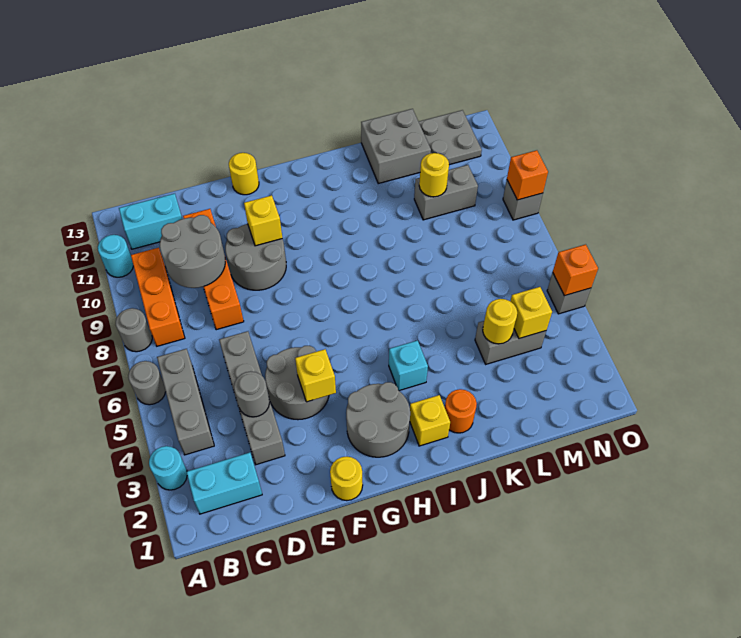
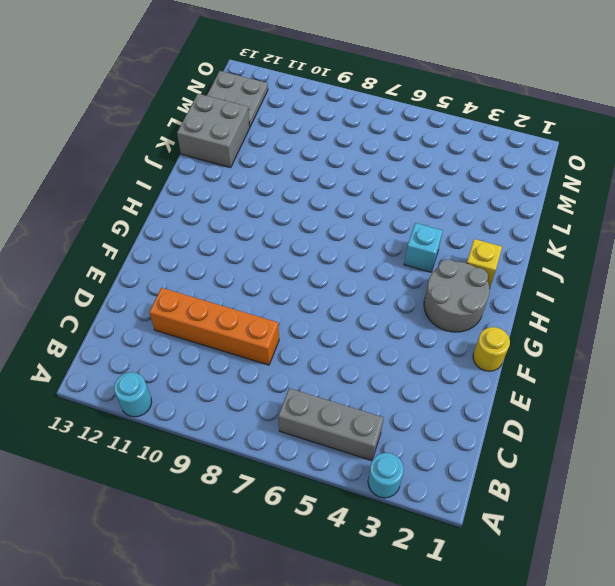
none -> grey 1x1 round brick [128,361,166,405]
none -> grey 1x1 round brick [116,308,152,352]
none -> cyan 1x2 brick [187,453,262,514]
none -> orange 1x3 brick [131,248,185,346]

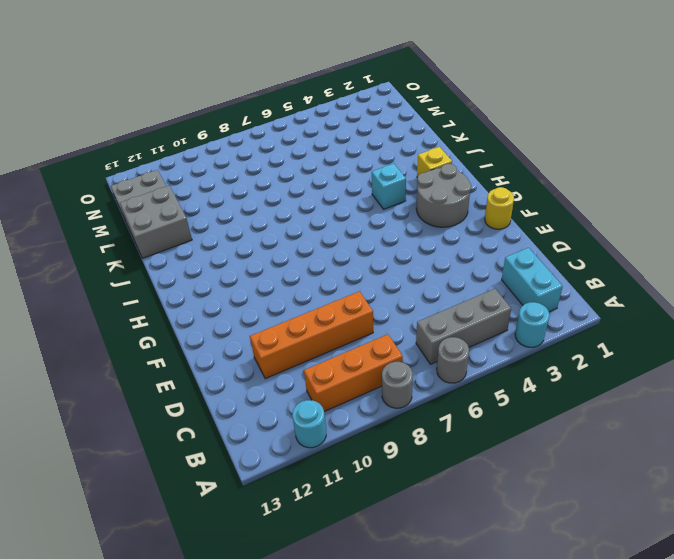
none -> cyan 1x2 brick [119,194,182,249]
none -> grey 1x4 brick [219,331,285,465]
none -> grey 2x2 round brick [265,345,329,420]
none -> grey 2x2 round brick [225,224,286,290]

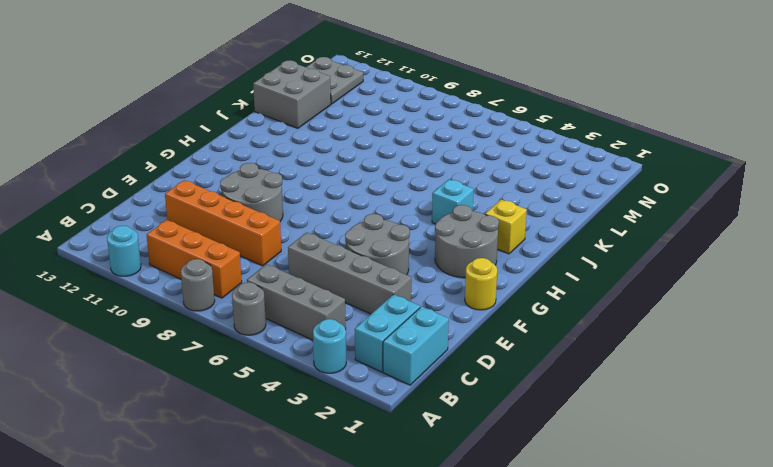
cyan 1x2 brick [383,307,449,385] -> cyan 1x2 brick moved to [119,194,182,249]
none -> yellow 1x1 round brick [229,153,259,195]
none -> orange 1x1 round brick [445,389,477,433]
none -> grey 1x2 brick [475,321,546,364]
none -> grey 1x2 brick [414,165,478,220]

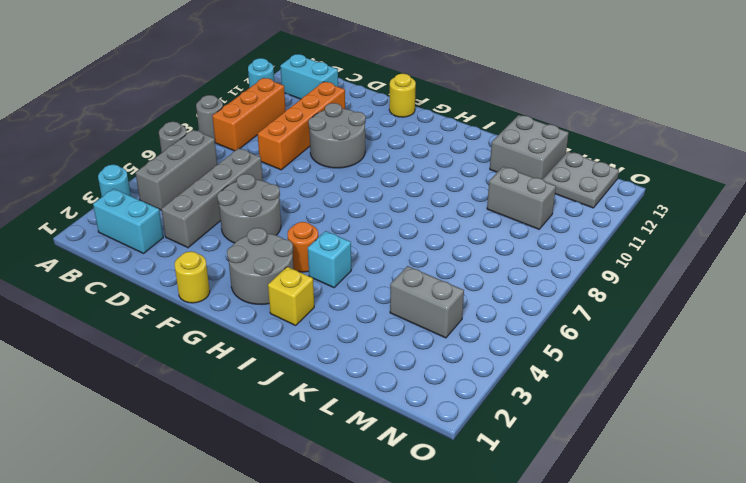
orange 1x1 round brick [288,222,318,272] -> orange 1x1 round brick moved to [445,389,477,433]
none -> grey 1x1 brick [547,273,591,314]
none -> grey 1x1 brick [503,180,543,220]
none -> grey 2x2 round brick [160,215,225,288]
none -> grey 1x1 round brick [234,371,270,417]

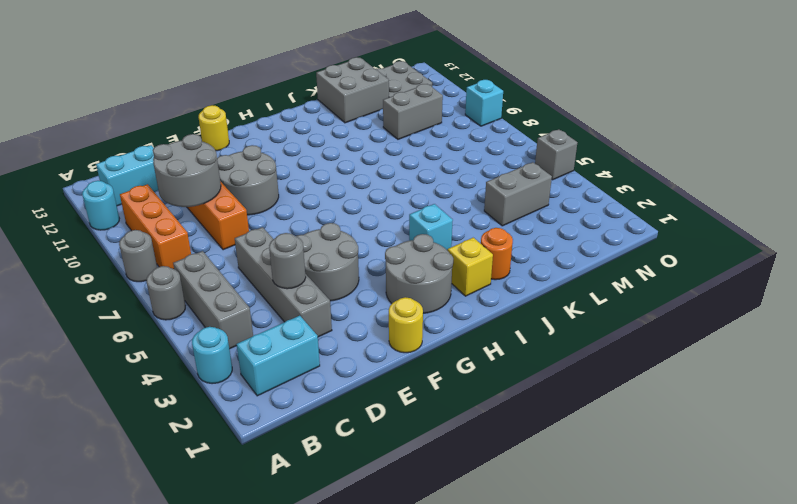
cyan 1x1 brick [465,80,503,126] -> grey 1x1 brick [503,180,543,220]
none -> yellow 1x1 brick [295,349,336,402]
none -> yellow 1x1 brick [244,195,282,246]
none -> yellow 1x1 round brick [483,299,517,344]
none -> yellow 1x1 round brick [419,153,449,197]

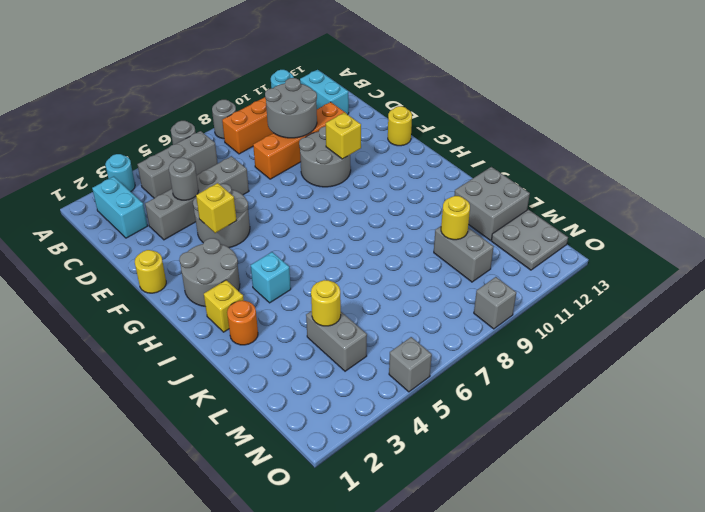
none -> yellow 1x1 brick [510,287,552,339]
none -> orange 1x1 brick [553,244,598,296]
none -> orange 1x1 brick [507,150,548,200]

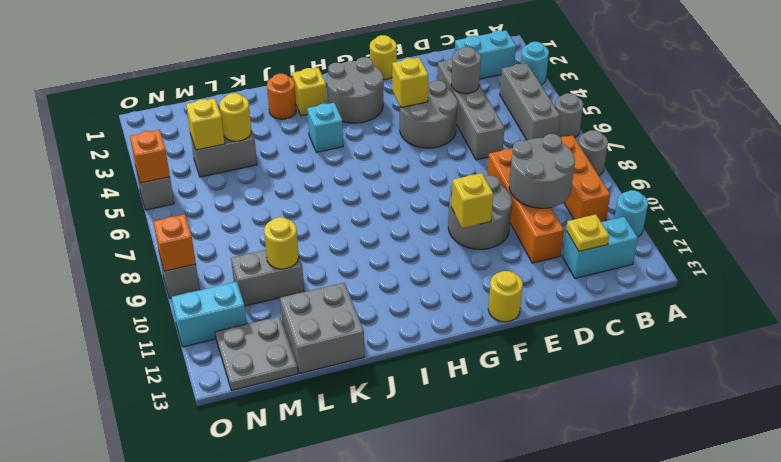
yellow 1x1 plate [566,215,609,251] -> none
cyan 1x2 brick [171,282,247,347] -> none

